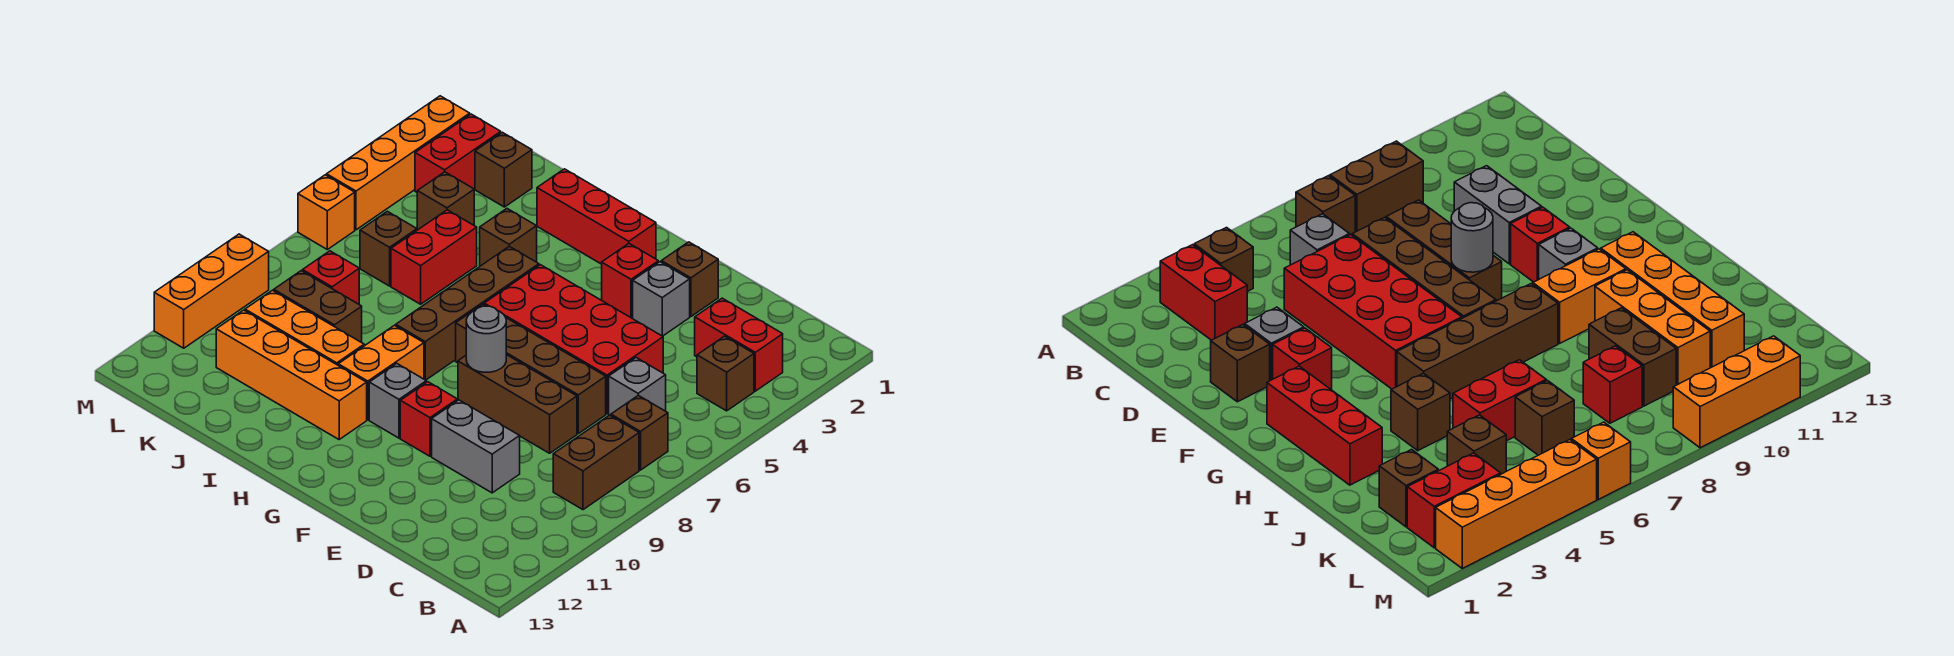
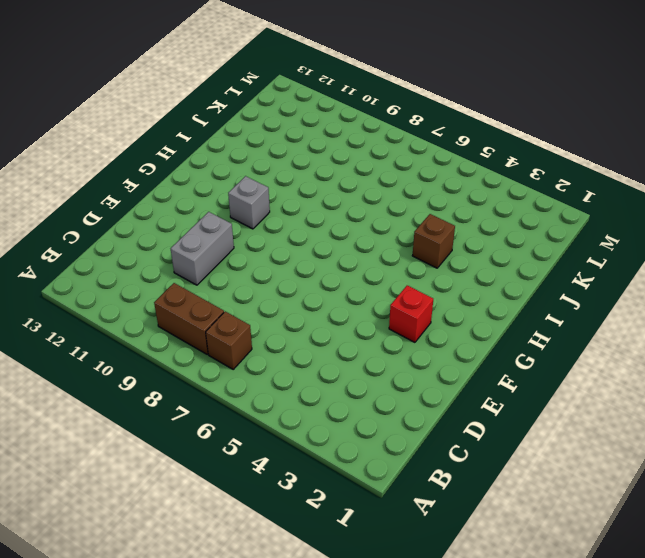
none -> red 1x2 brick [695,298,783,391]
none -> brown 1x1 brick [697,336,754,411]
none -> grey 1x1 brick [609,358,666,416]
none -> red 2x4 brick [484,265,663,414]

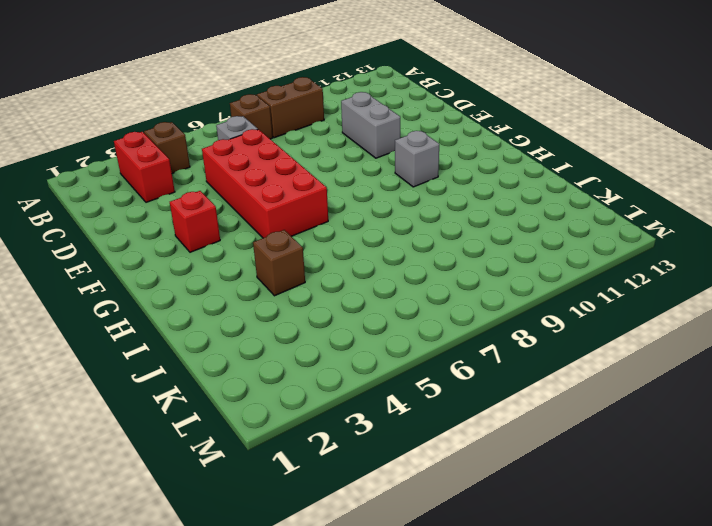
none -> brown 1x4 brick [456,304,606,434]
none -> brown 1x3 brick [458,355,577,453]
none -> brown 1x1 brick [661,242,718,317]
none -> grey 1x1 brick [633,262,690,336]

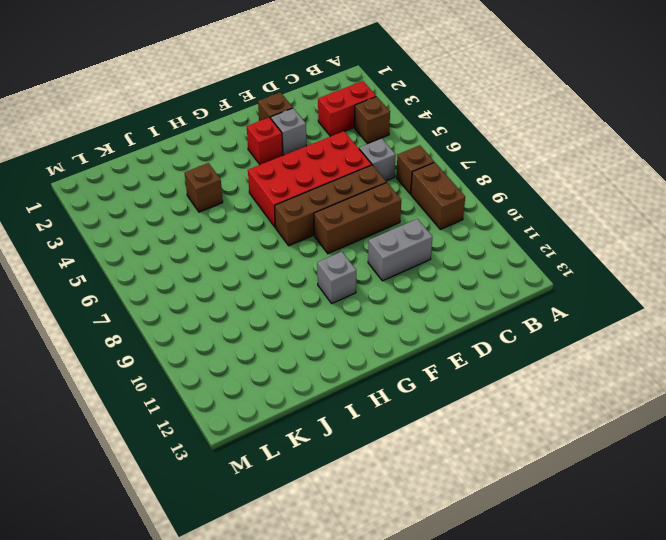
none -> red 1x1 brick [400,382,457,456]
none -> red 1x3 brick [537,169,656,264]
none -> brown 1x4 brick [396,246,539,380]
none -> orange 1x2 brick [338,325,424,420]

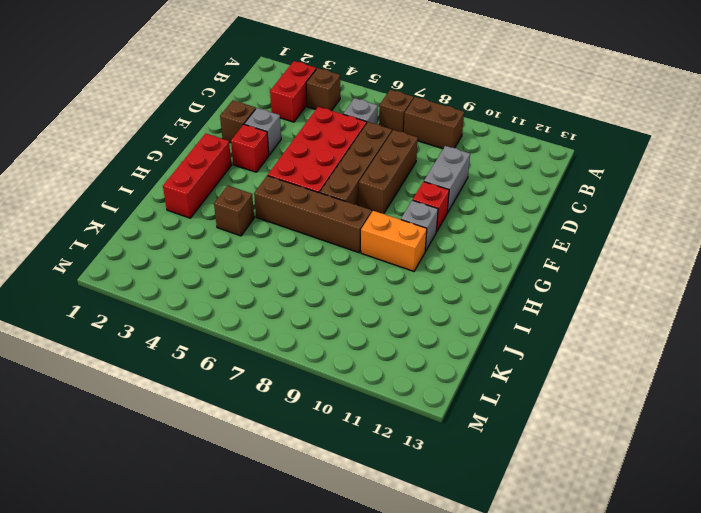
none -> orange 1x4 brick [216,310,367,439]
none -> orange 1x3 brick [245,290,364,365]
none -> red 1x2 brick [391,210,477,304]
none -> brown 1x2 brick [274,271,362,342]

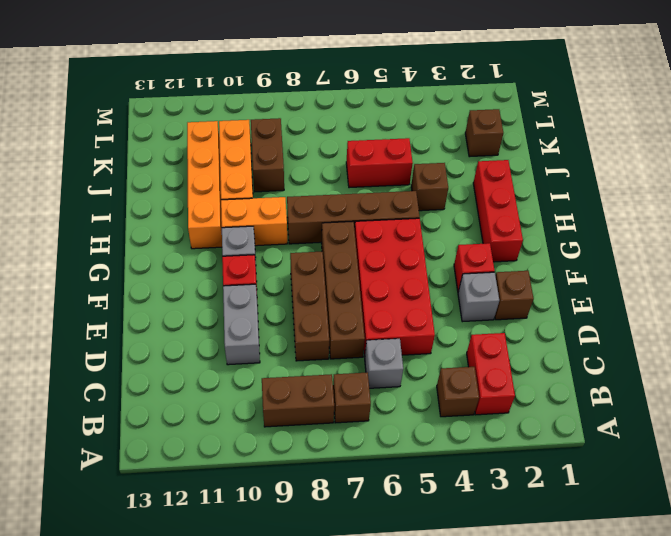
none -> brown 1x1 brick [417,172,474,229]
none -> brown 1x1 brick [360,211,417,286]
none -> red 1x1 brick [303,251,359,304]
none -> red 1x2 brick [415,114,501,192]

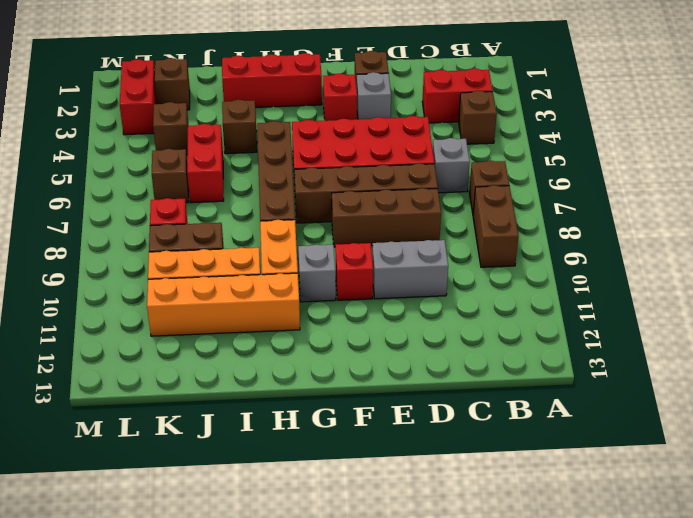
none -> orange 1x4 brick [327,96,470,230]
none -> orange 1x1 brick [298,175,355,249]
none -> orange 1x3 brick [154,234,269,348]
none -> grey 1x1 round brick [466,306,506,372]

